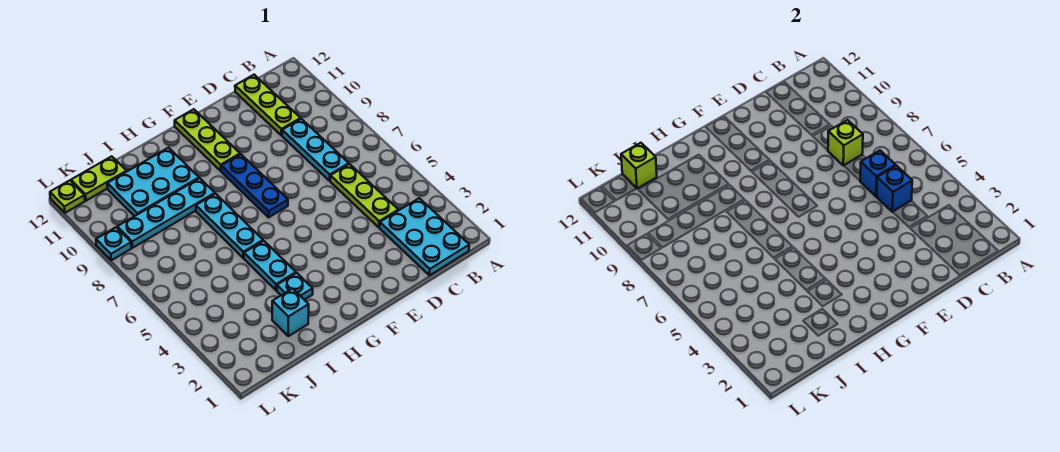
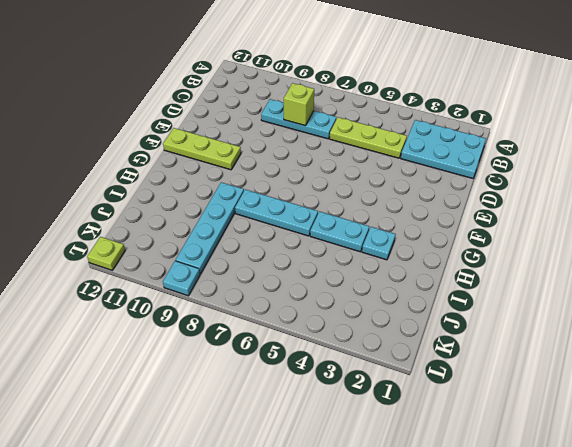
none -> lime 1x3 plate [235,75,301,135]
none -> blue 1x3 plate [221,154,288,217]
none -> cyan 2x3 plate [107,148,199,216]

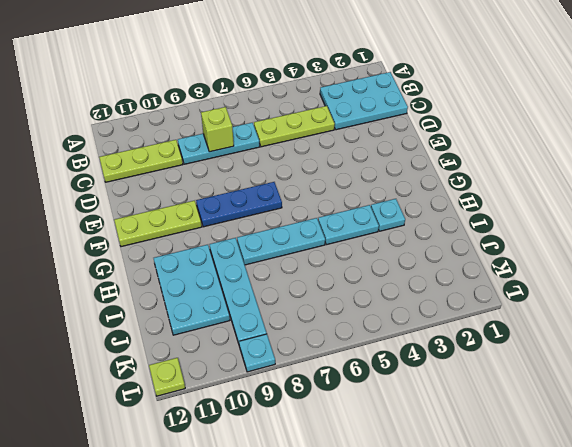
none -> cyan 1x1 brick [272,289,309,336]
none -> lime 1x2 plate [71,156,126,201]
none -> blue 1x1 brick [876,166,912,212]

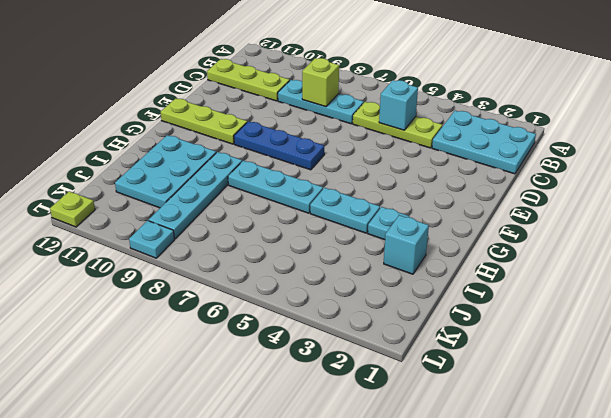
cyan 1x1 brick [379,80,418,130] -> blue 1x1 brick [876,166,912,212]
none -> lime 1x2 plate [71,156,126,201]
none -> blue 1x1 brick [860,150,896,196]
none -> lime 1x1 brick [621,143,657,188]

